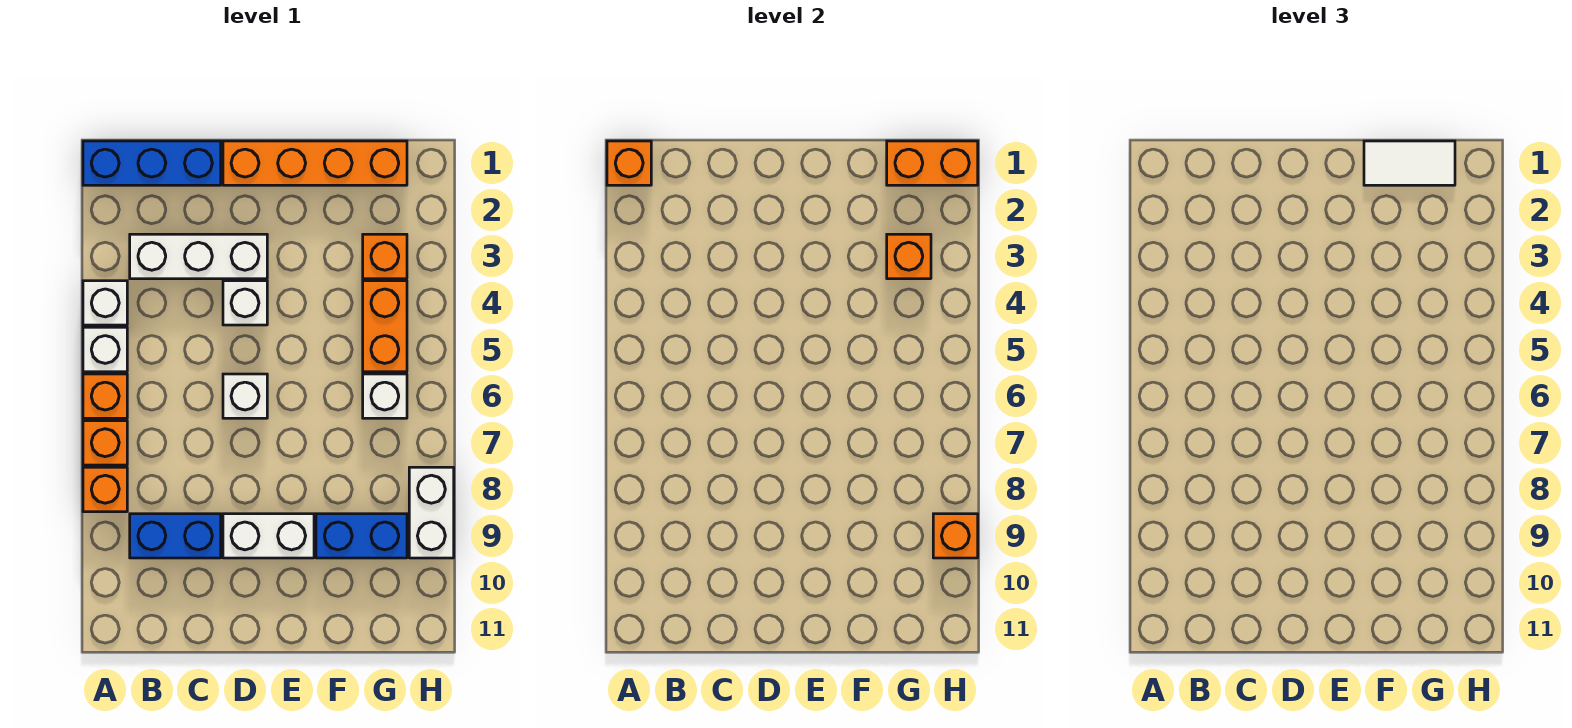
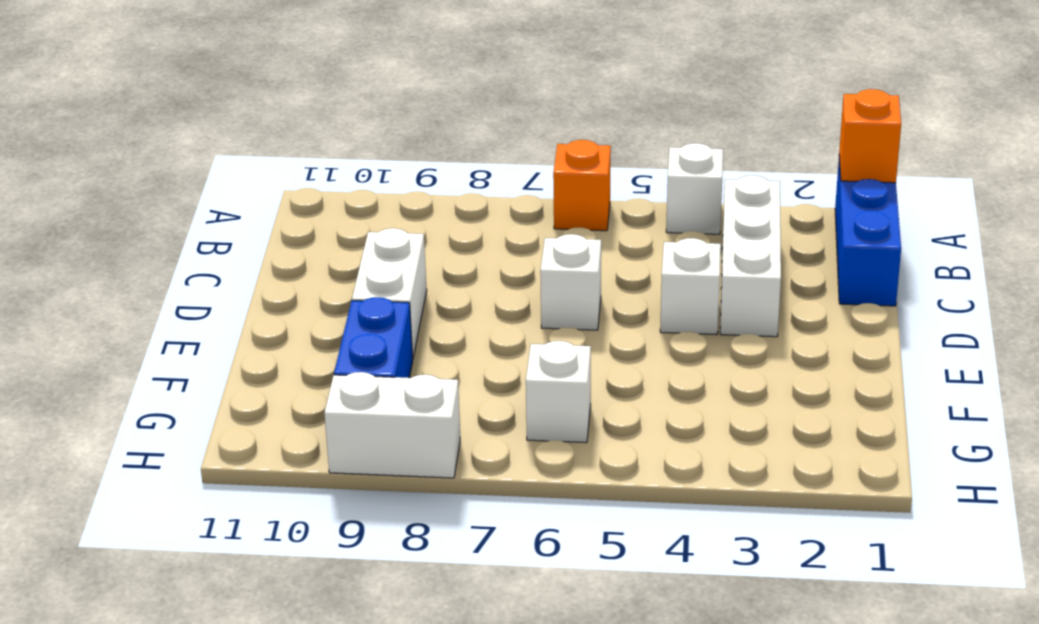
none -> white 1x1 brick [83,327,127,372]
none -> orange 1x1 brick [83,421,127,465]
none -> orange 1x1 brick [83,467,127,512]

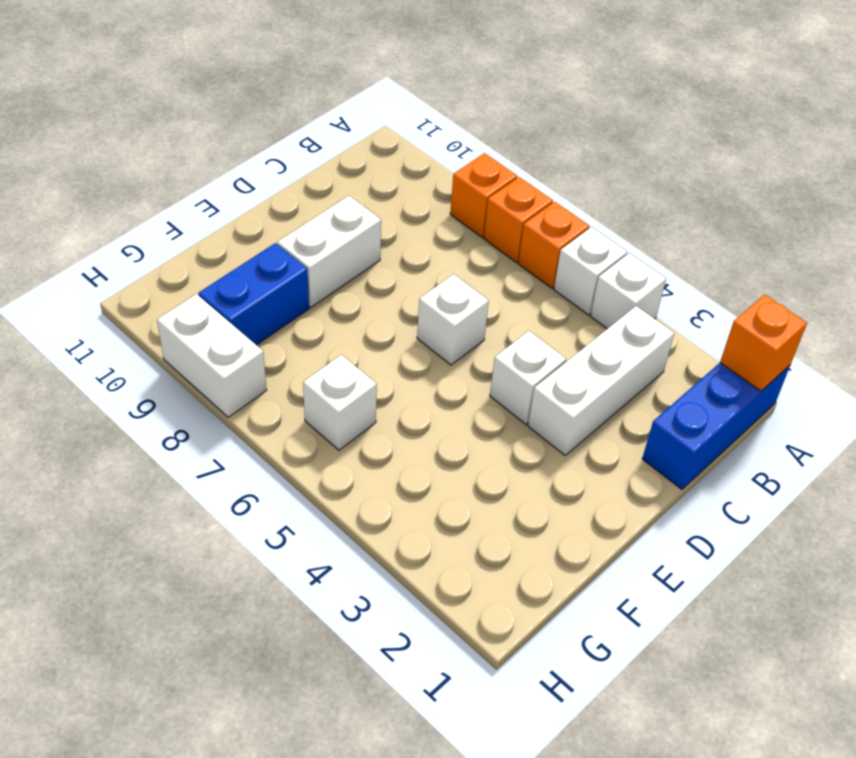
none -> blue 1x2 brick [130,514,221,558]
none -> orange 1x4 brick [223,141,407,185]
none -> orange 1x1 brick [363,234,407,279]

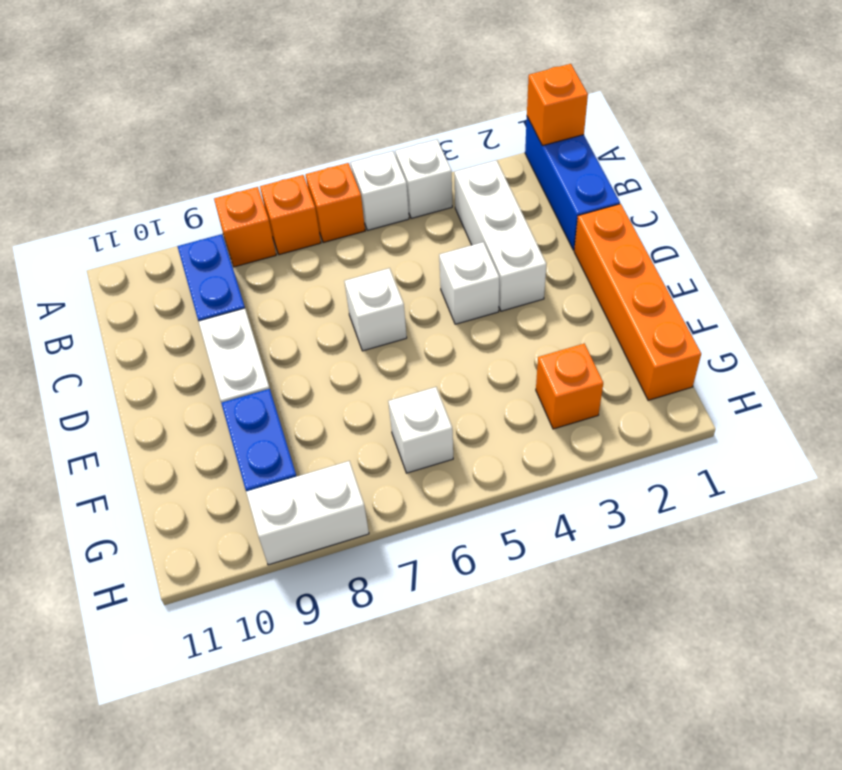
none -> orange 1x2 brick [363,281,407,372]
none -> orange 1x2 brick [887,141,978,185]
none -> orange 1x1 brick [887,234,931,279]

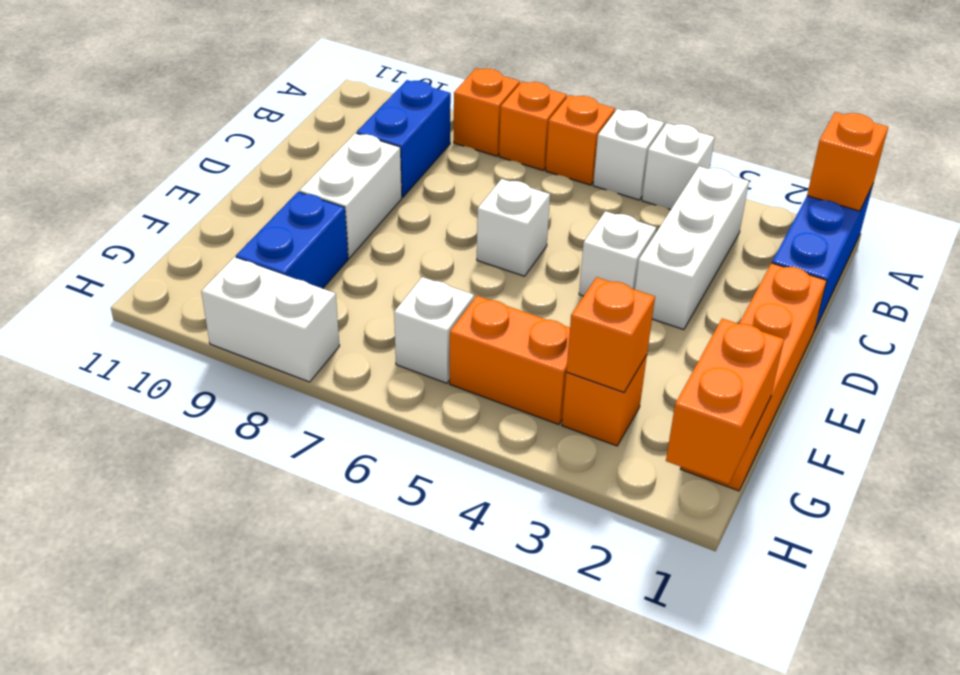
none -> orange 1x1 brick [933,514,978,558]
none -> white 1x2 tile [1364,141,1455,185]

